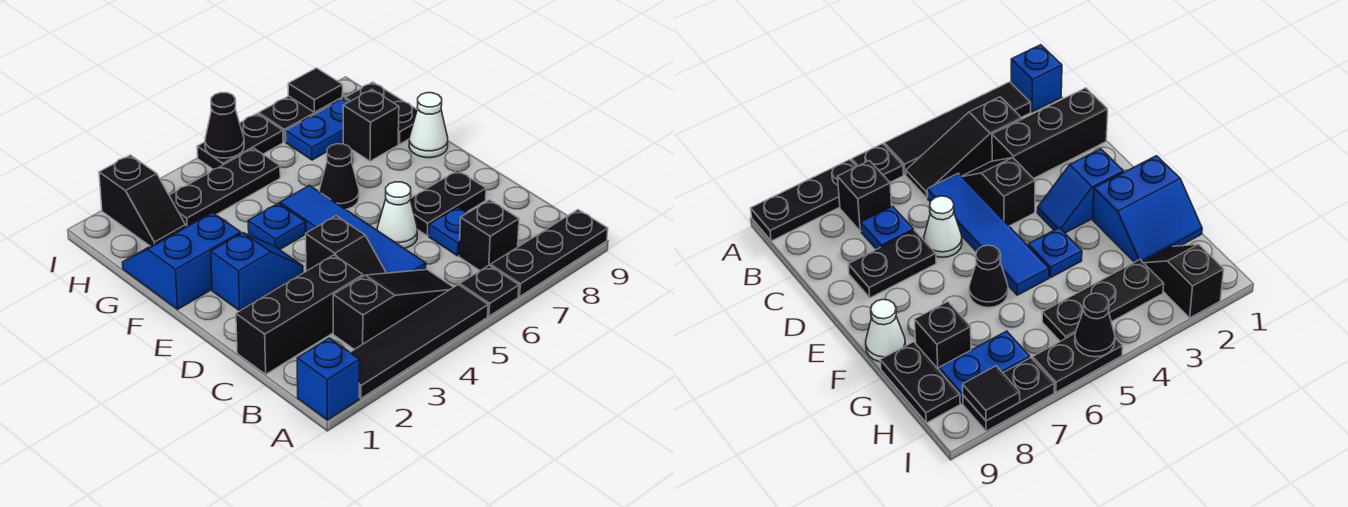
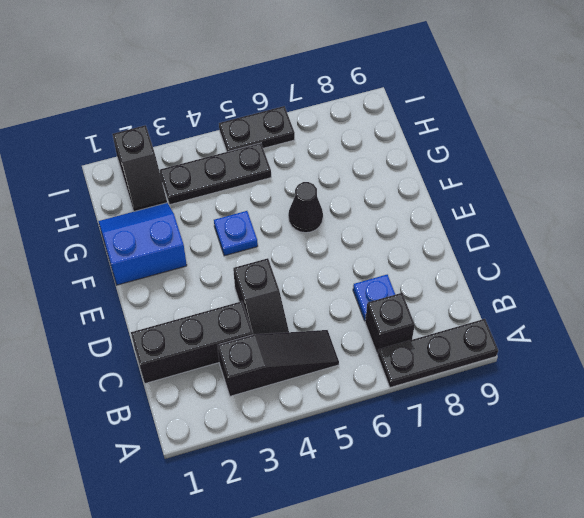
none -> blue 1x1 brick [297,338,360,420]
none -> black 1x4 tile [350,285,488,398]
none -> black 1x1 plate [460,266,519,316]

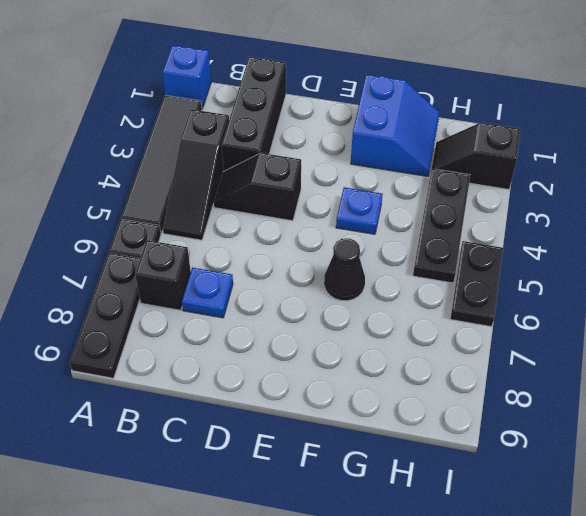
none -> blue 1x4 tile [280,185,426,273]
none -> white 1x1 cone [377,182,418,248]
none -> black 1x2 plate [410,170,486,236]

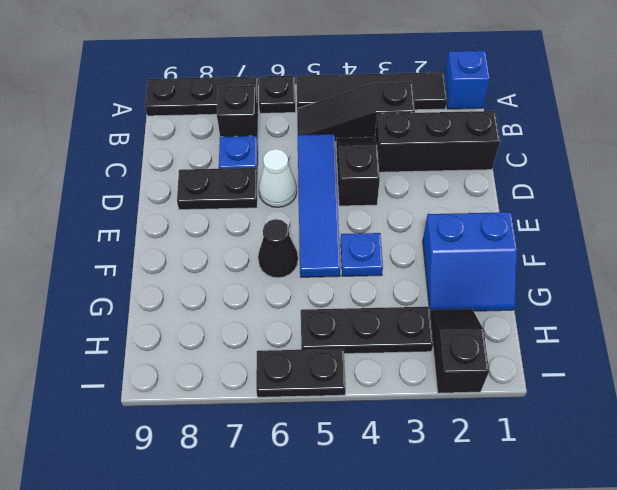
none -> blue 1x2 slope [211,233,303,311]
none -> white 1x1 cone [409,93,448,158]
none -> black 1x1 brick [343,90,399,161]

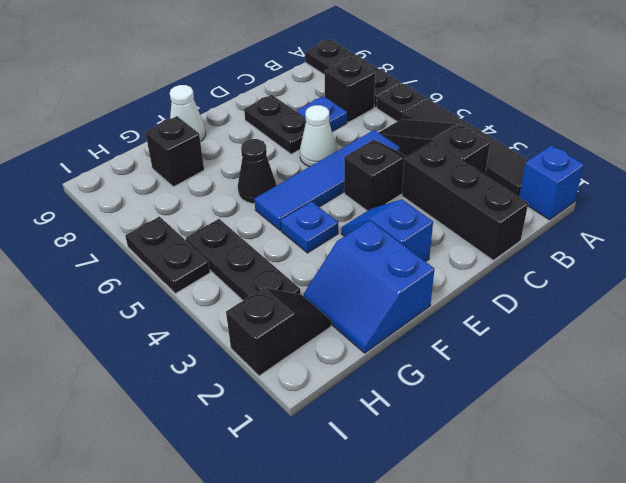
none -> black 1x2 plate [345,82,417,144]
none -> blue 1x2 plate [286,98,349,160]
none -> black 1x2 plate [259,96,342,142]

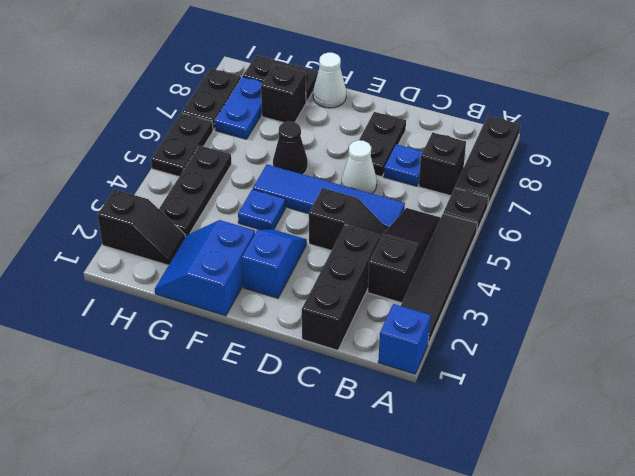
none -> black 1x1 cone [205,93,244,158]
none -> black 1x1 tile [288,68,343,112]

